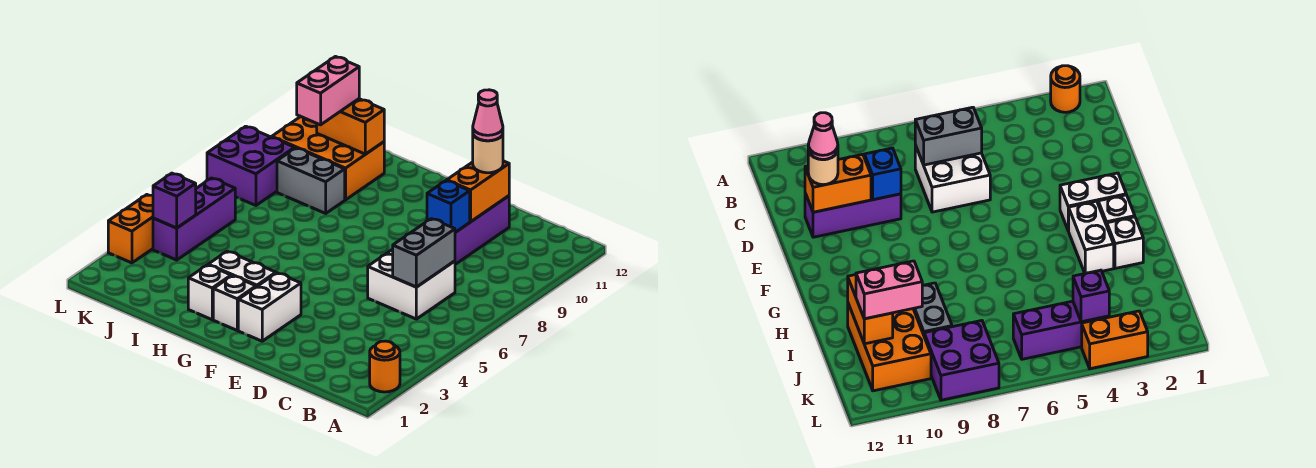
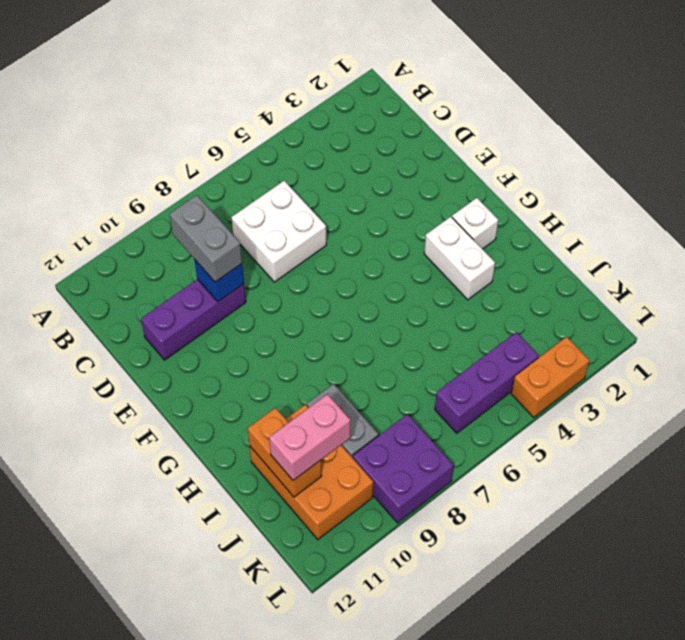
grey 1x2 brick [170,195,242,282] -> grey 1x2 brick turned to [393,219,455,287]
none -> orange 1x1 round brick [370,341,400,392]
none -> white 1x2 brick [238,273,301,341]
none -> white 1x1 brick [188,265,231,320]

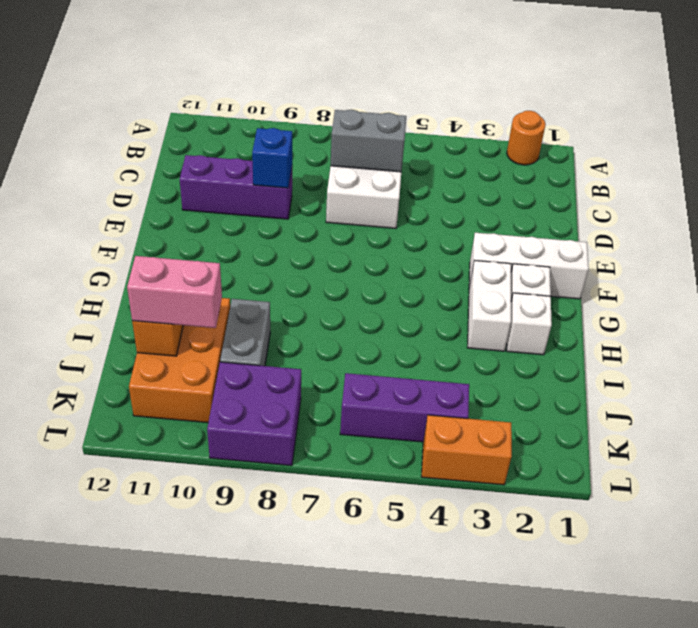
white 1x3 brick [469,233,589,299] -> white 1x2 brick [238,273,301,341]
none -> orange 1x2 brick [447,161,509,222]
none -> purple 1x1 brick [153,173,196,228]
none -> tan 1x1 round brick [473,134,503,173]

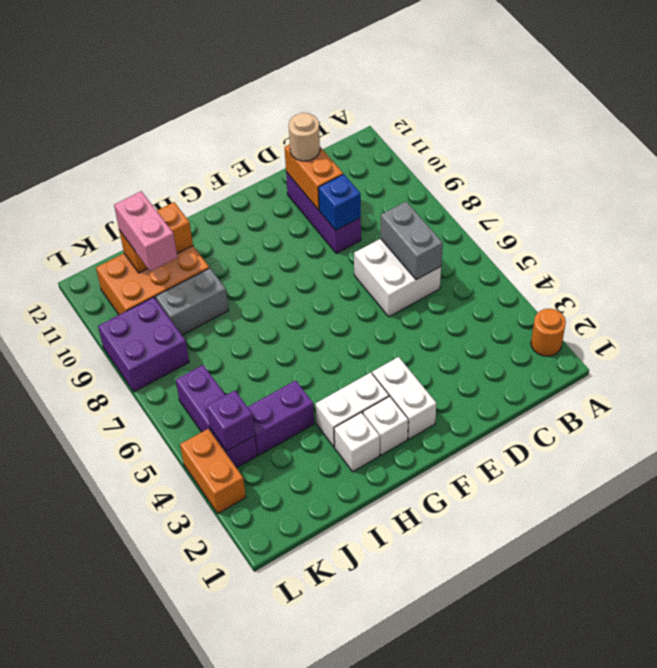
purple 1x2 brick [248,380,314,455] -> none
none -> pink 1x1 cone [473,90,503,141]

